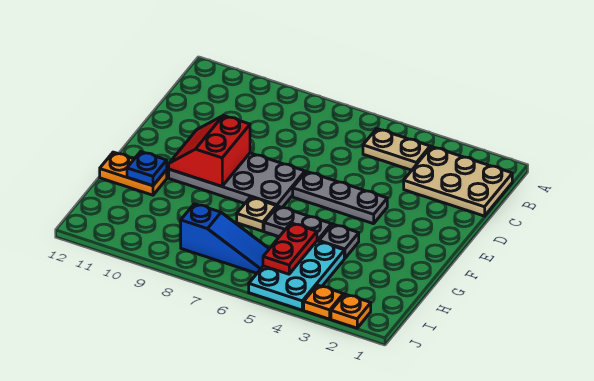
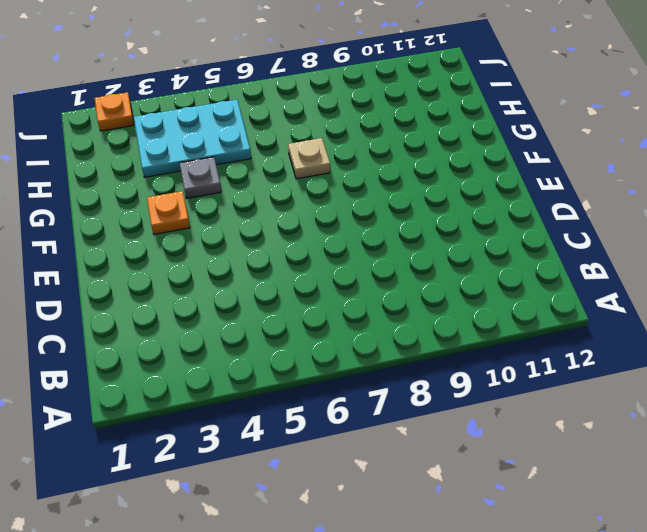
orange 1x1 plate [147,191,190,234] -> orange 1x1 plate moved to [304,285,343,319]
cyan 2x3 plate [134,100,251,177] -> cyan 2x3 plate turned to [249,241,344,310]
none -> tan 2x3 plate [404,147,512,216]
none -> tan 1x2 plate [363,129,430,170]
none -> grey 1x3 plate [293,172,387,224]

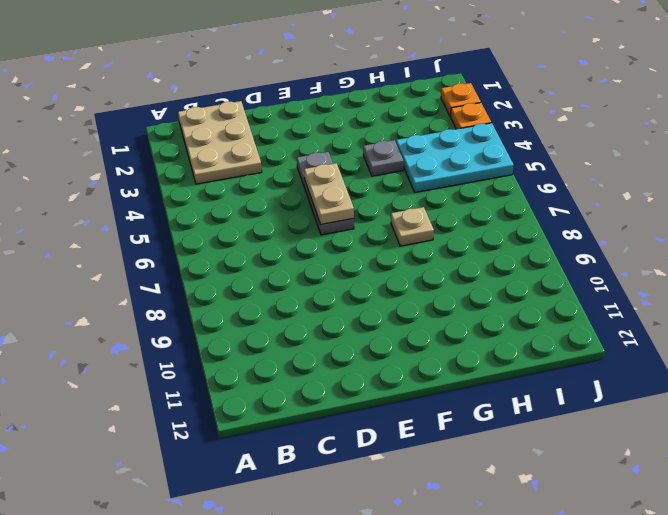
tan 1x2 plate [304,163,354,224] -> tan 1x2 plate moved to [363,129,430,170]
none -> grey 2x4 plate [169,153,305,208]
none -> grey 1x2 plate [264,206,331,241]
none -> orange 1x2 plate [100,152,167,195]

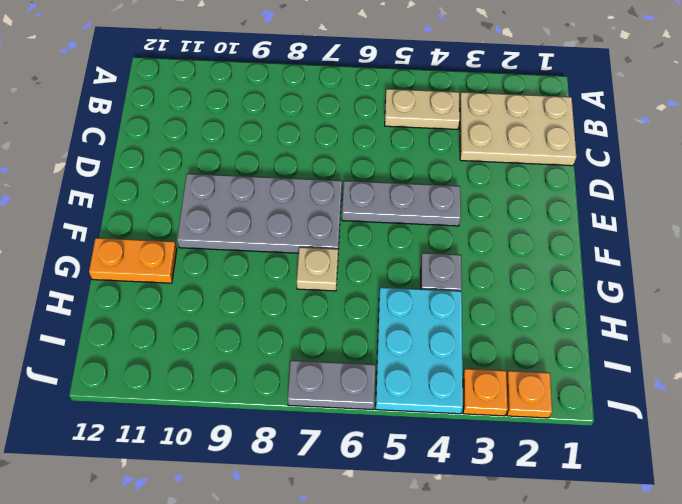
grey 1x2 plate [288,360,375,410] -> grey 1x2 plate moved to [264,206,331,241]
none -> blue 1x3 slope [181,204,269,273]
none -> red 2x2 slope [169,115,250,186]
none -> blue 1x1 plate [127,152,167,186]

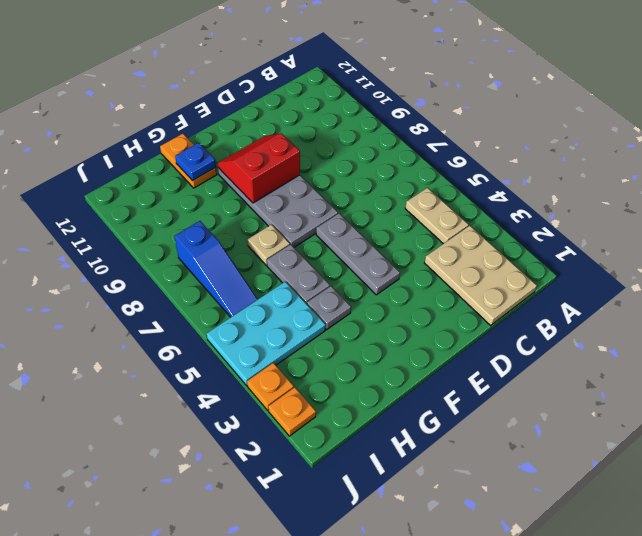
none -> red 1x2 plate [263,223,317,274]

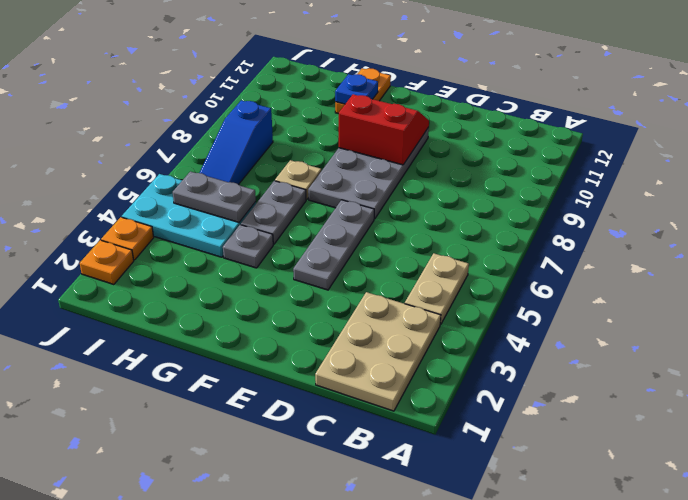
grey 1x2 plate [173,172,256,222] -> red 1x2 plate [263,223,317,274]

